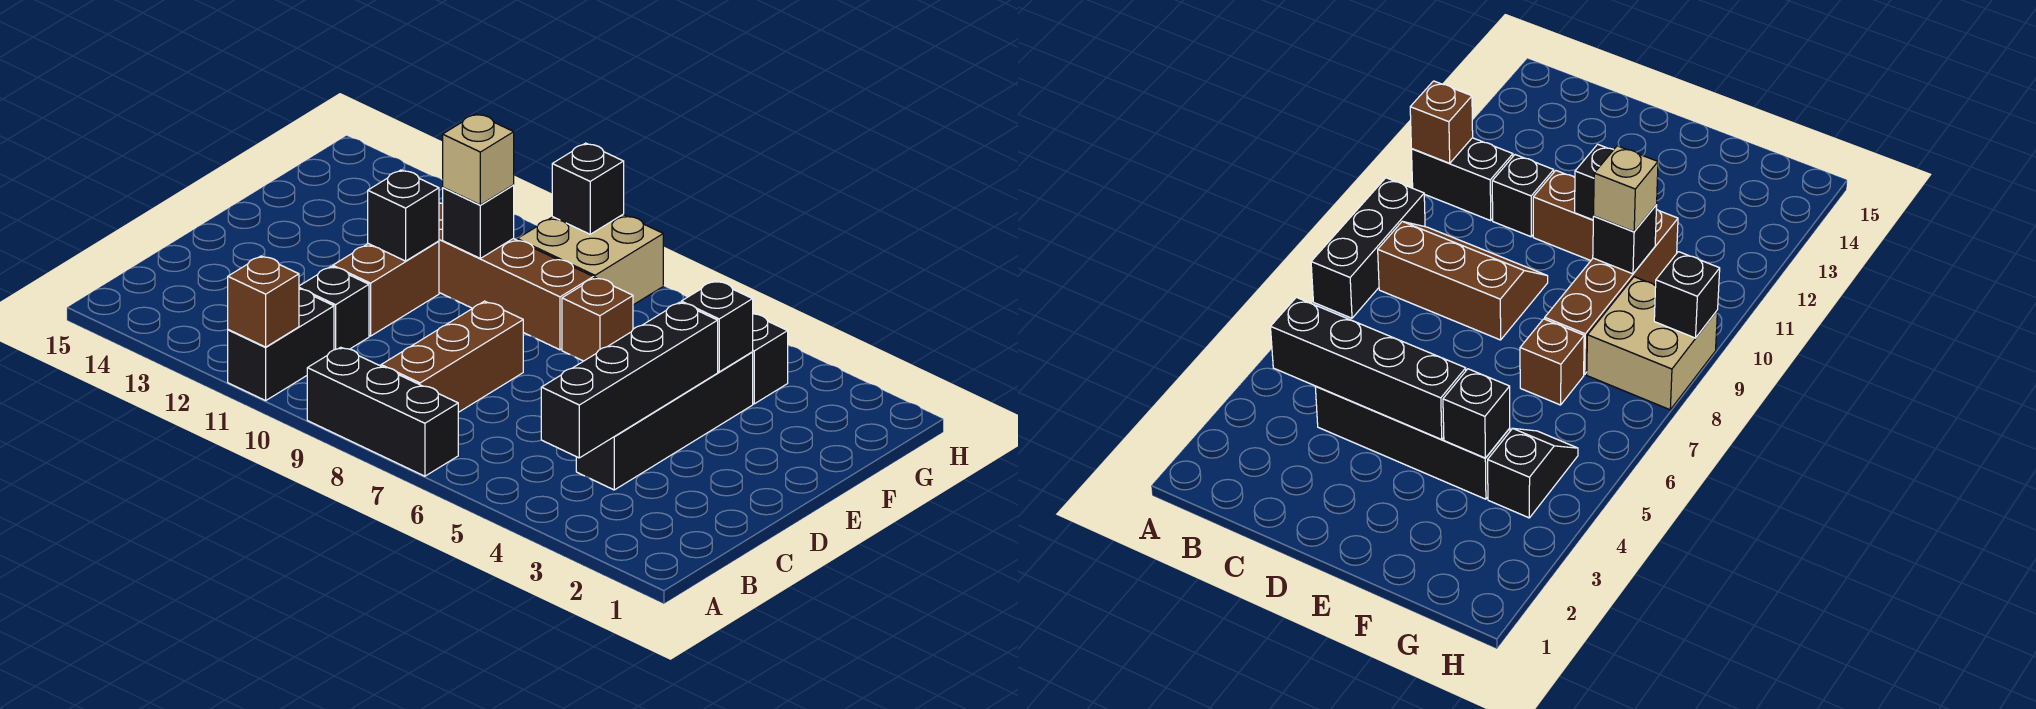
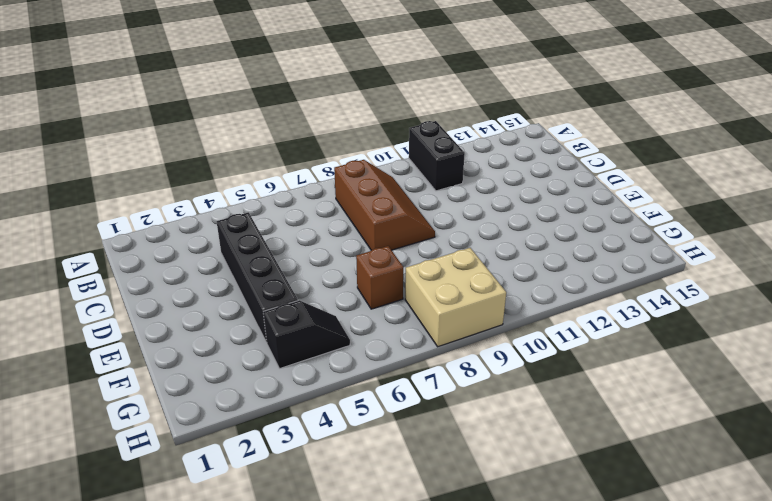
none -> black 1x3 brick [307,347,458,476]
none -> black 1x1 brick [299,267,369,350]
none -> brown 1x2 brick [333,241,439,336]

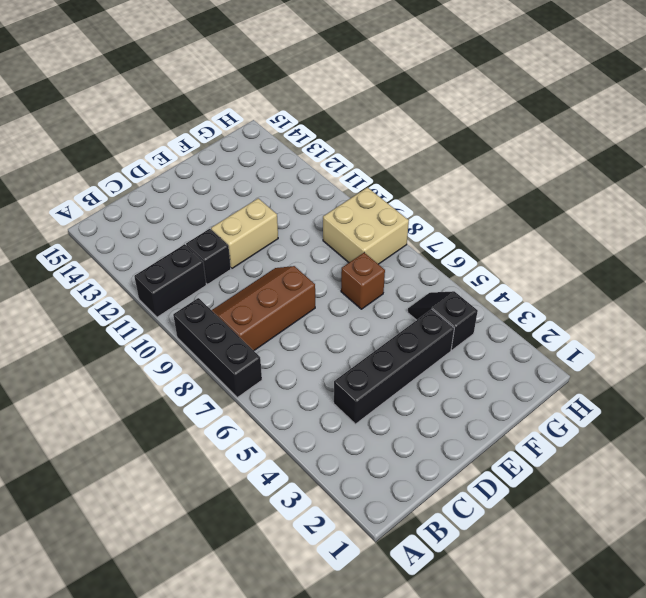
tan 1x2 brick [211,198,278,268] -> brown 1x2 brick [333,241,439,336]
none -> brown 1x4 brick [439,203,593,350]
none -> brown 1x1 brick [228,256,299,347]
none -> black 1x4 brick [541,302,718,458]

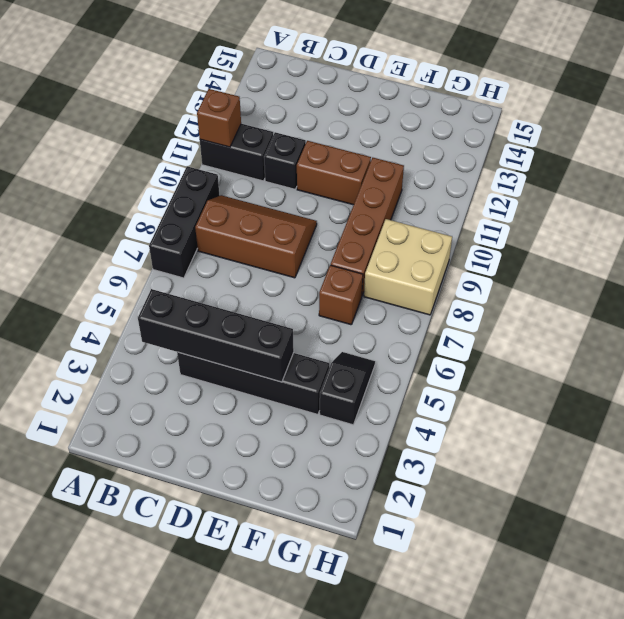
none -> black 1x1 brick [368,170,439,261]
none -> black 1x1 brick [681,281,753,372]
none -> black 1x1 brick [443,185,514,258]

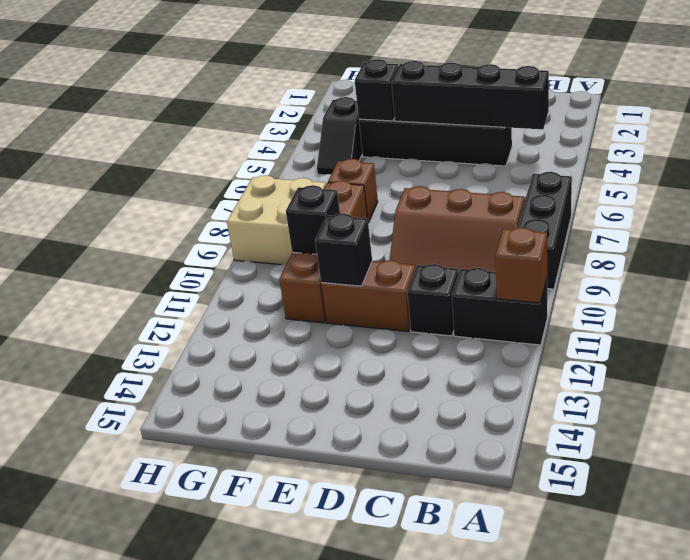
none -> black 1x1 brick [552,143,624,234]
none -> tan 1x1 brick [443,114,514,205]

